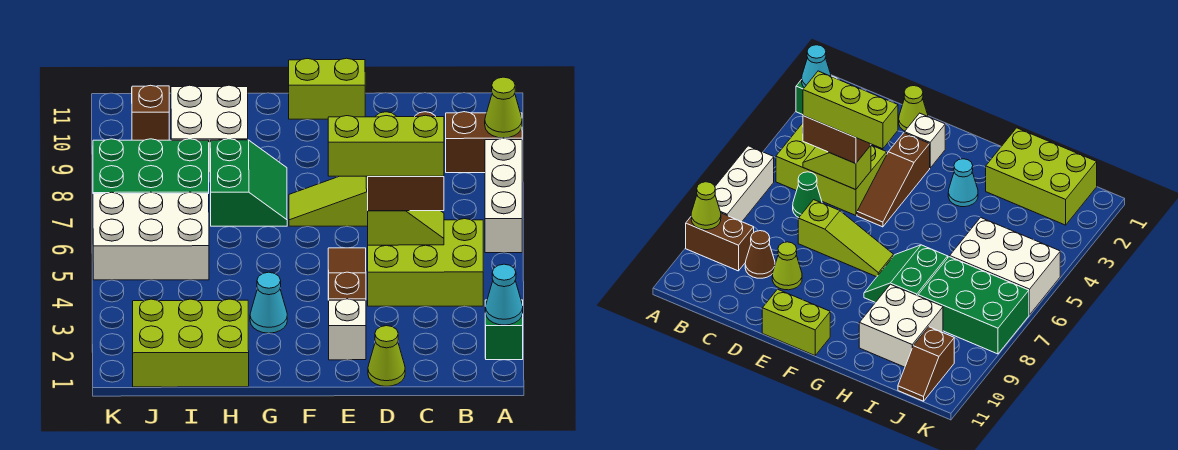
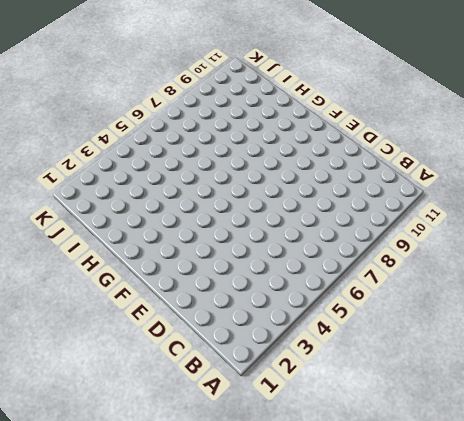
none -> green 1x1 brick [485,300,523,360]
none -> white 1x3 brick [485,138,522,253]
none -> brown 1x2 brick [446,112,522,173]

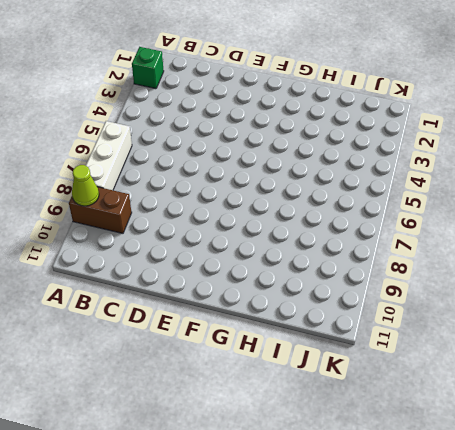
none -> lime 2x3 brick [368,219,483,306]
none -> green 1x1 cone [793,172,822,217]
none -> brown 1x1 cone [745,231,775,278]

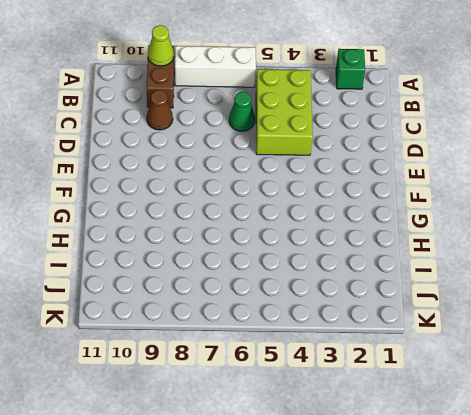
none -> lime 1x1 cone [368,326,405,386]
none -> lime 1x3 slope [289,176,368,226]
none -> lime 1x1 cone [772,242,802,290]

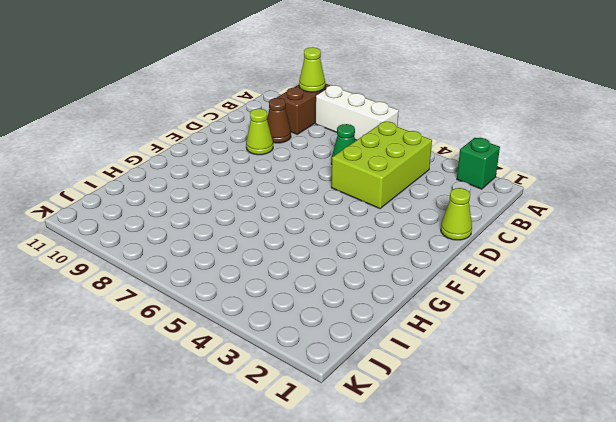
none -> lime 1x3 slope [289,176,368,226]
none -> white 1x1 brick [329,299,366,360]
none -> brown 1x3 slope [328,248,366,300]

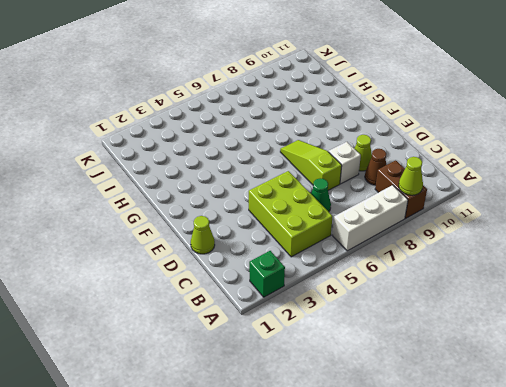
white 1x1 brick [328,142,361,184] -> white 1x1 brick moved to [329,299,366,360]
none -> brown 1x3 slope [328,248,366,300]
none -> lime 1x2 brick [289,58,365,119]
none -> cyan 1x1 cone [250,272,287,333]

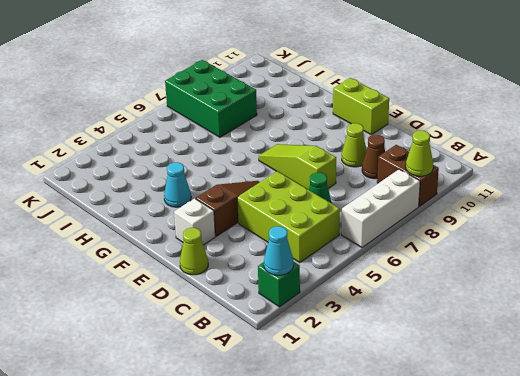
none -> green 2x2 slope [210,139,287,226]
none -> lime 2x3 brick [133,299,249,387]
none -> white 2x2 brick [171,85,248,173]

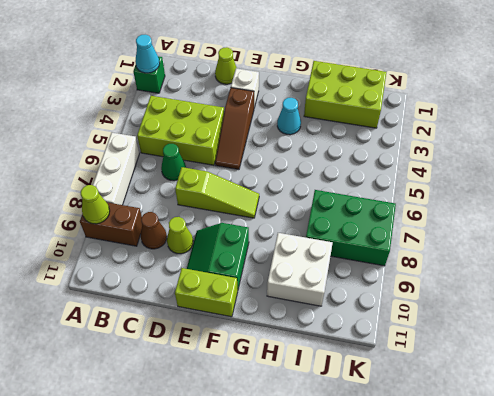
green 2x2 slope [187,223,249,289] -> green 2x2 slope moved to [210,139,287,226]
none -> white 2x3 brick [93,192,209,280]
none -> brown 1x2 slope [132,85,169,140]
none -> lime 1x2 slope [368,211,444,245]

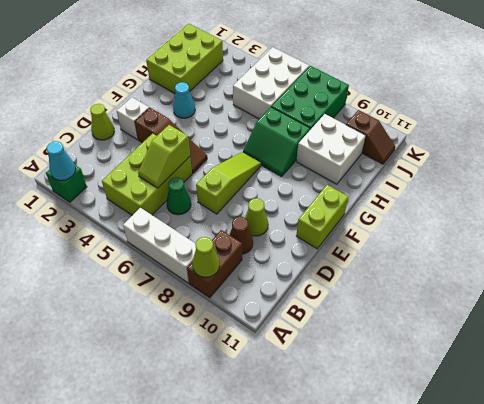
none -> brown 1x2 brick [368,176,444,211]
none -> lime 1x3 brick [328,115,444,176]

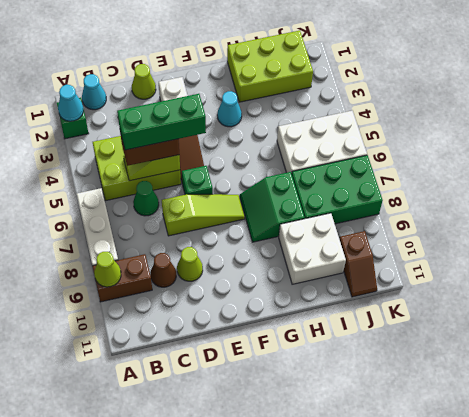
cyan 1x1 cone [82,74,106,110] -> none
green 1x3 brick [117,94,206,150] -> lime 1x3 brick [328,115,444,176]
green 1x1 brick [182,166,213,195] -> none
none -> lime 1x2 brick [289,58,365,119]

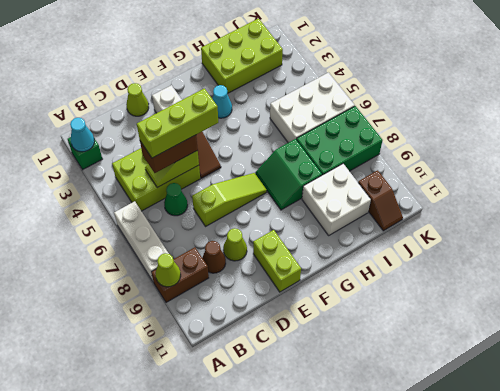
lime 1x2 brick [253,230,301,292] -> lime 1x2 brick turned to [289,58,365,119]

